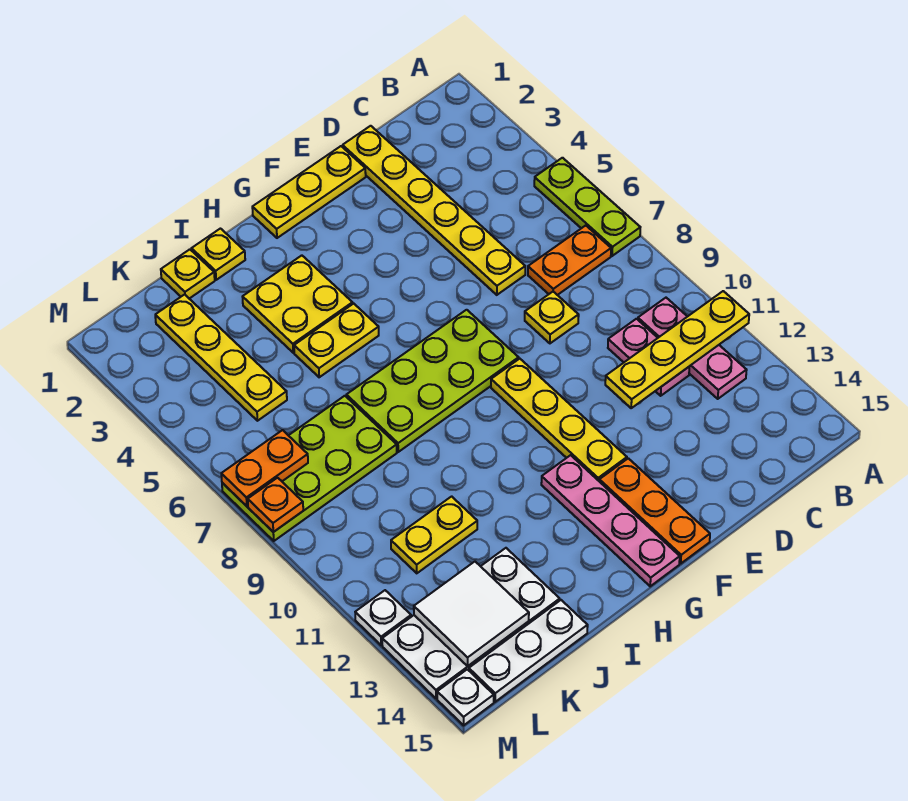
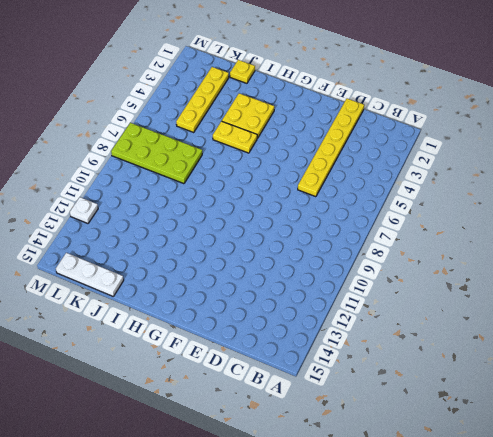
none -> lime 1x3 plate [534,158,640,256]
none -> orange 1x2 plate [528,225,611,295]
none -> pink 1x3 plate [638,298,747,399]

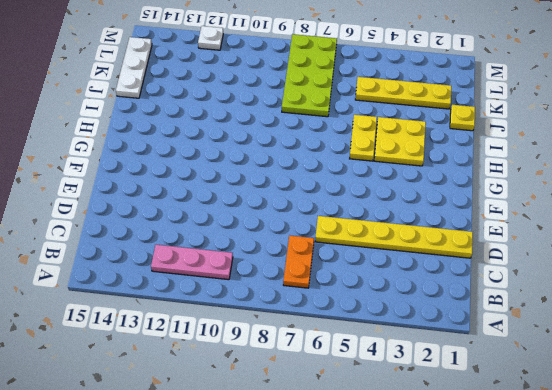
none -> lime 1x3 plate [534,158,640,256]
none -> pink 1x2 plate [608,319,689,396]
none -> yellow 1x1 plate [525,292,579,343]

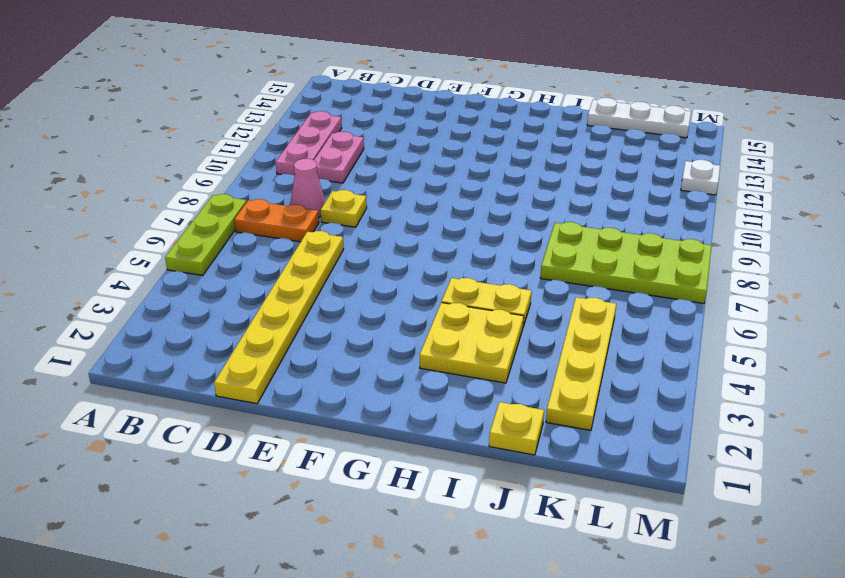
pink 1x1 cone [290,159,326,217] -> none
none -> yellow 1x3 plate [252,146,366,238]
none -> lime 2x4 plate [346,310,519,452]
none -> yellow 1x4 plate [491,359,627,481]

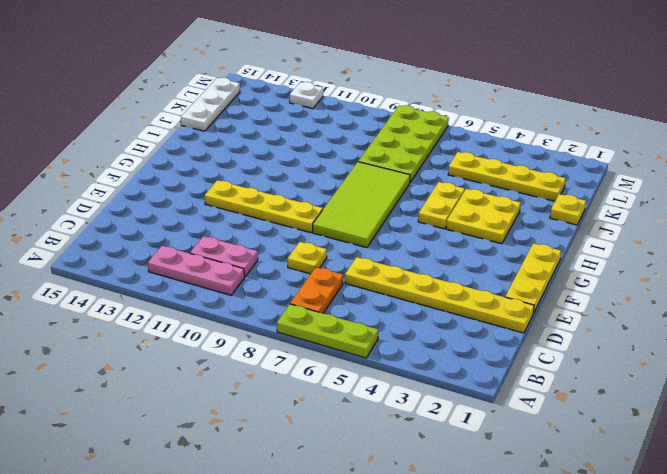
lime 2x4 tile [313,162,410,248] -> lime 2x4 plate [346,310,519,452]
none -> orange 1x3 plate [599,458,710,563]
none -> pink 1x4 plate [541,455,680,586]
none -> yellow 1x1 plate [191,229,245,280]

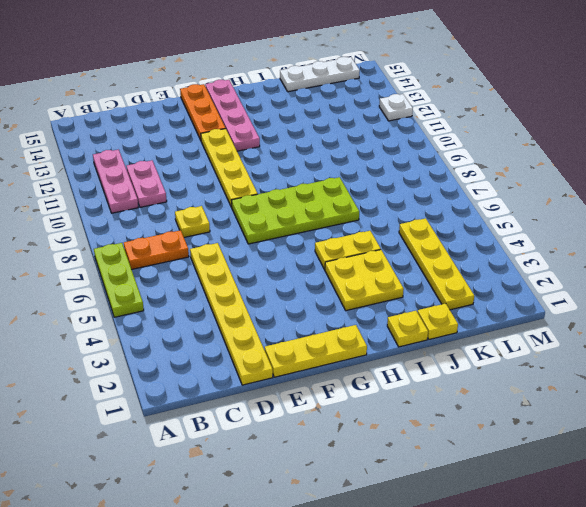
none -> lime 2x4 plate [222,396,397,541]
none -> yellow 1x2 plate [391,496,477,573]
none -> white 2x4 plate [382,548,560,698]

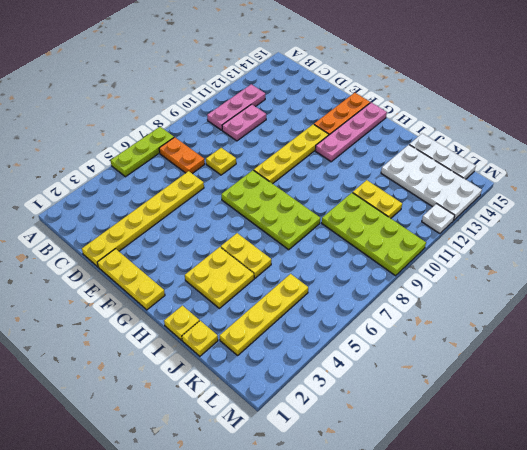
lime 2x4 plate [322,193,426,276] -> lime 2x4 plate moved to [222,396,397,541]
none -> white 1x1 plate [437,669,494,725]
none -> yellow 1x4 plate [605,291,749,408]
none -> white 2x2 tile [414,562,529,666]

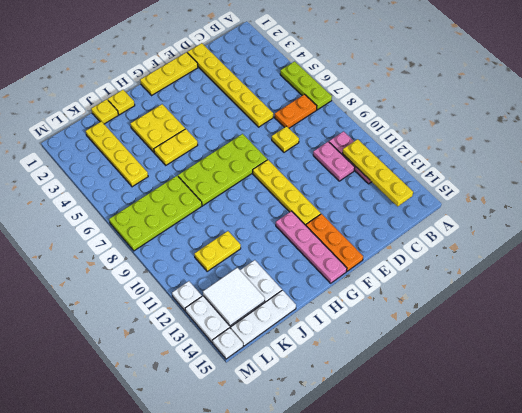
yellow 1x4 plate [342,139,413,206] -> yellow 1x4 plate turned to [605,291,749,408]
none -> orange 1x2 plate [221,430,308,506]
none -> orange 1x1 plate [248,478,303,532]

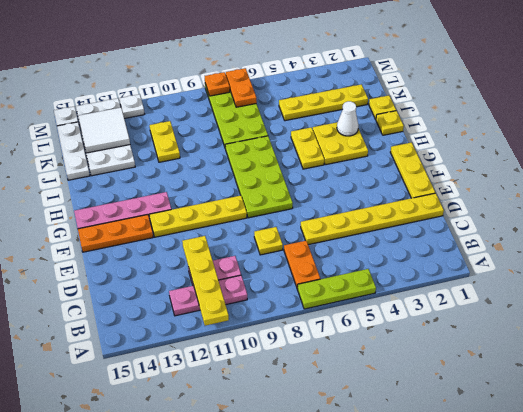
white 1x1 cone [337,101,359,136] -> none

